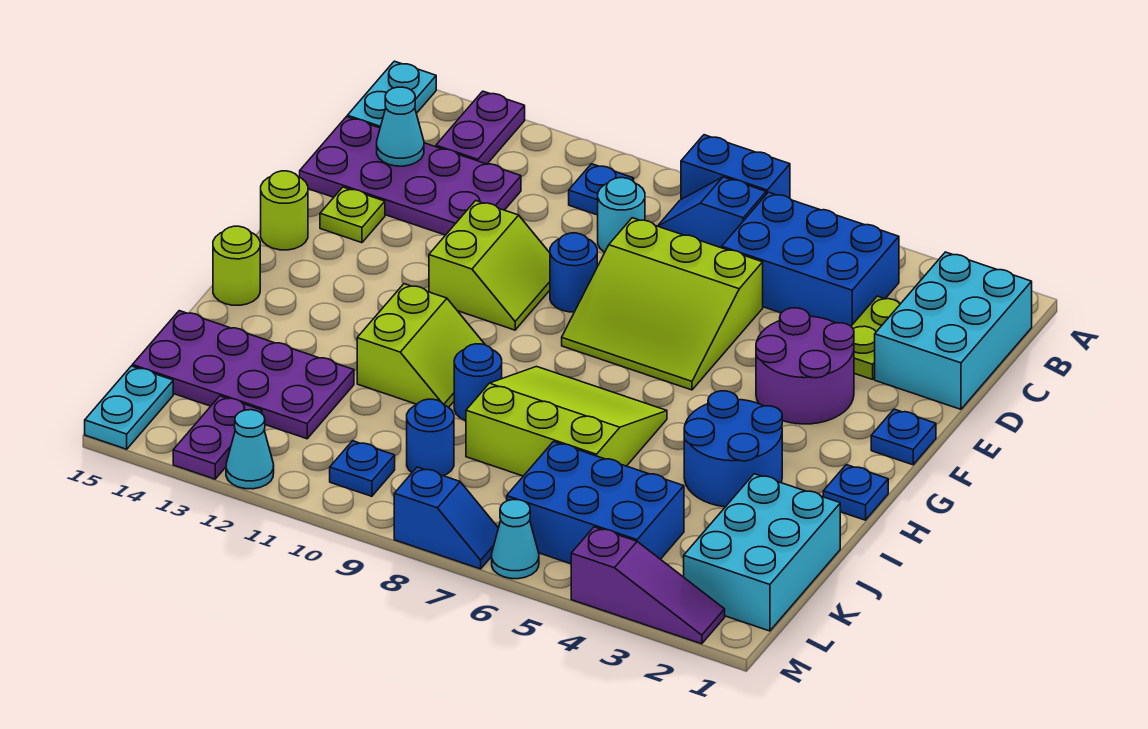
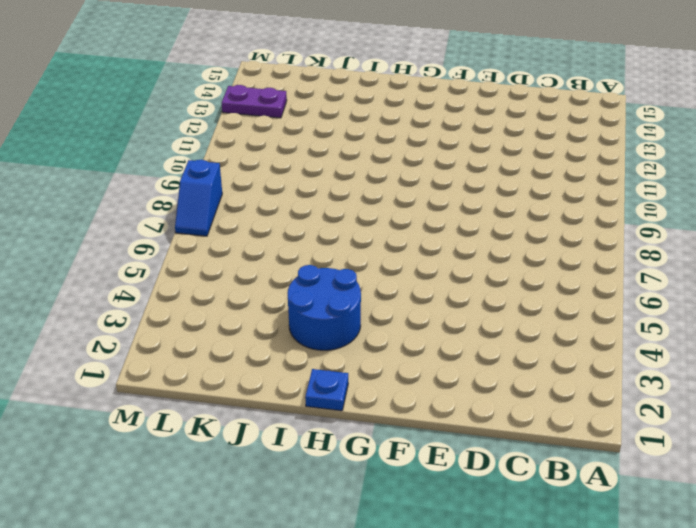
none -> blue 1x2 brick [681,135,790,199]
none -> purple 1x2 plate [436,91,525,164]
none -> cyan 1x2 plate [347,61,436,128]
none -> cyan 2x3 brick [875,252,1032,409]

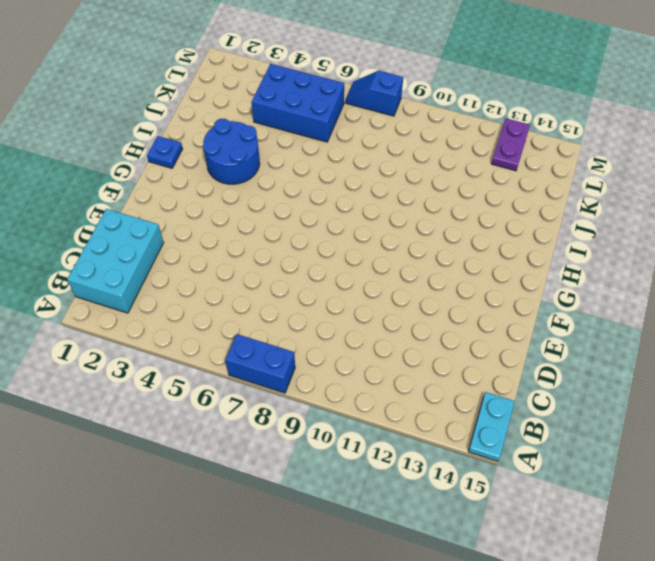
none -> purple 1x2 plate [436,91,525,164]
none -> blue 2x3 brick [722,192,899,326]
none -> blue 1x2 slope [658,177,766,248]
none -> blue 1x1 plate [569,164,634,215]

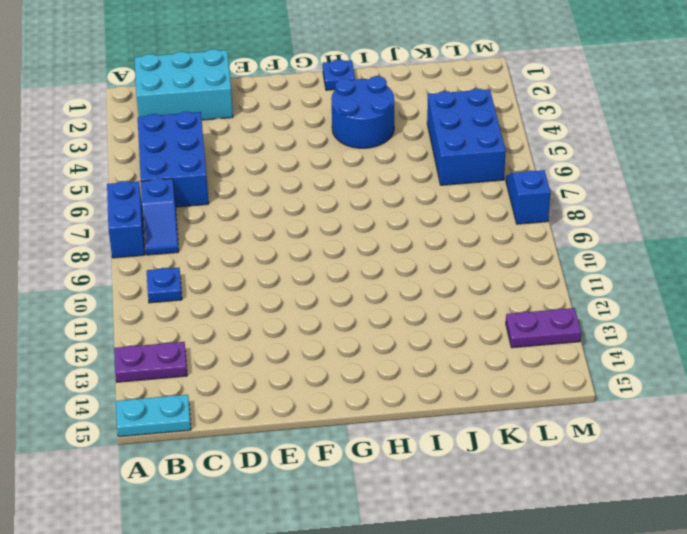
none -> lime 1x2 plate [851,296,900,379]
none -> cyan 1x1 round brick [598,178,645,252]
none -> purple 2x4 plate [300,117,521,235]
none -> lime 3x3 slope [562,218,763,390]

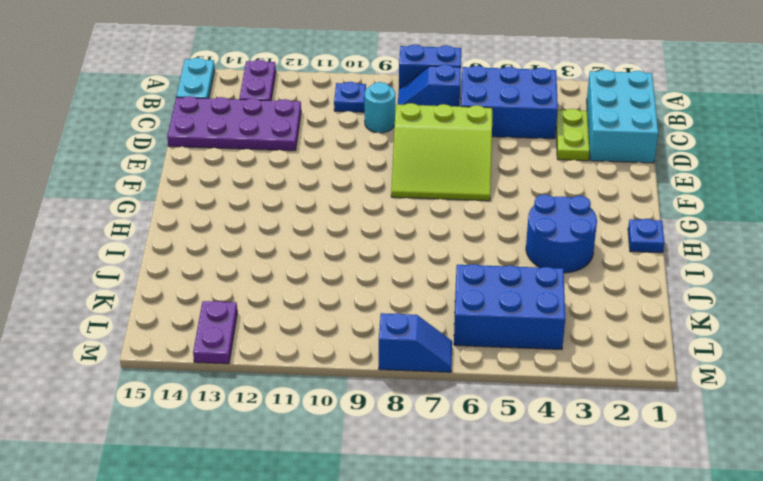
none -> purple 2x2 round brick [756,308,854,424]
none -> blue 1x1 round brick [550,233,597,312]
none -> lime 2x2 slope [429,201,550,330]
none -> lime 1x1 plate [320,187,385,243]

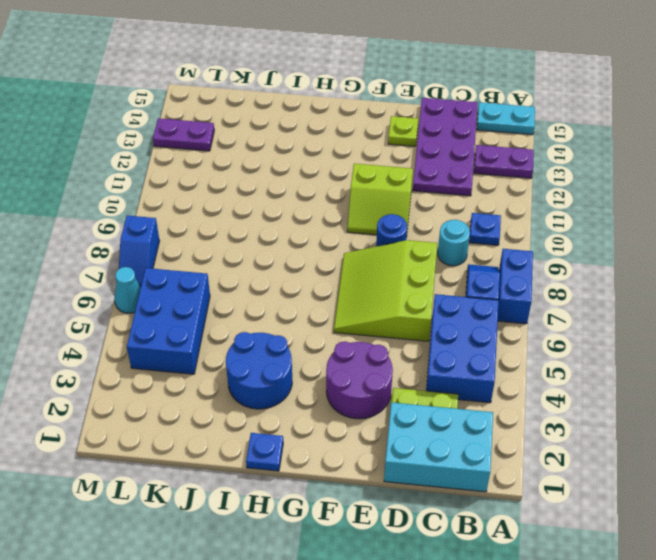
none -> blue 1x1 plate [871,409,936,465]
none -> lime 1x1 round brick [261,171,308,250]
none -> lime 3x3 slope [466,367,667,476]
none -> lime 2x2 slope [357,284,485,407]

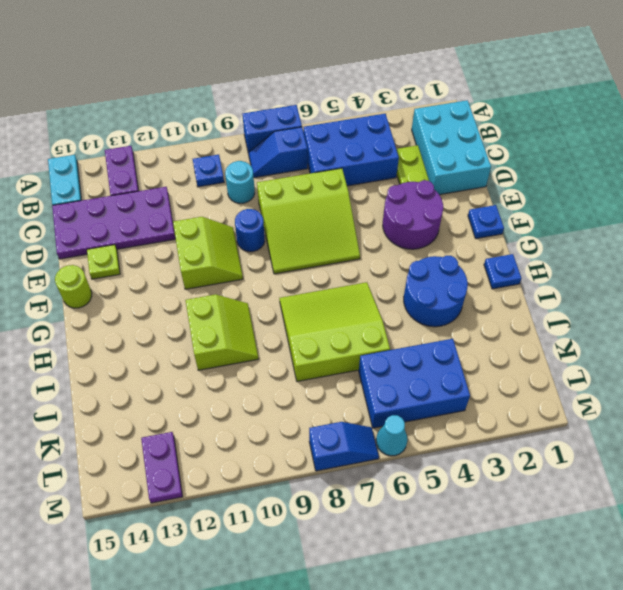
none -> lime 1x1 round brick [213,226,260,305]
none -> blue 1x1 round brick [454,344,502,421]
none -> cyan 2x3 brick [684,474,840,631]
none -> purple 2x4 plate [132,311,354,439]

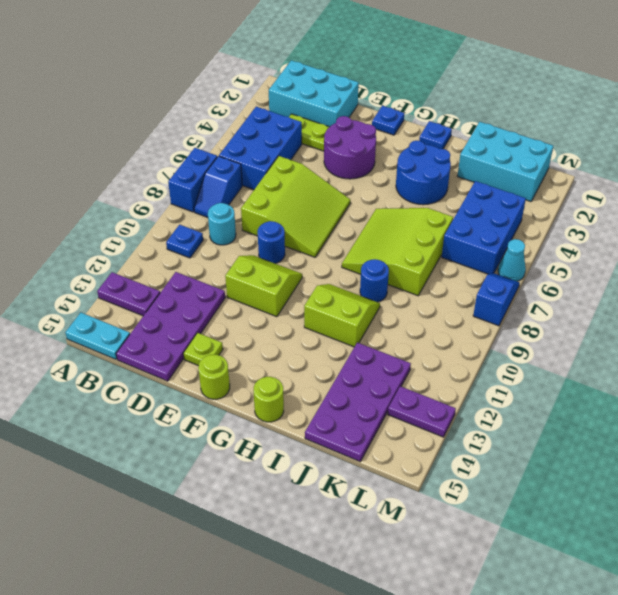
none -> blue 1x1 round brick [407,399,454,476]
none -> blue 1x1 plate [330,441,395,496]
none -> cyan 1x2 plate [85,366,173,449]
none -> purple 1x3 slope [571,527,725,644]

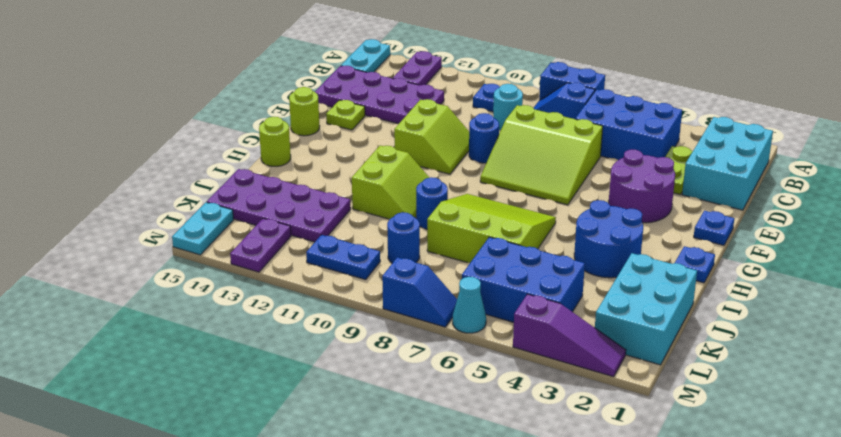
blue 1x2 plate [306,235,380,280] -> blue 1x1 plate [330,441,395,496]
none -> cyan 1x1 cone [226,410,274,489]
none -> cyan 1x1 cone [377,87,424,166]

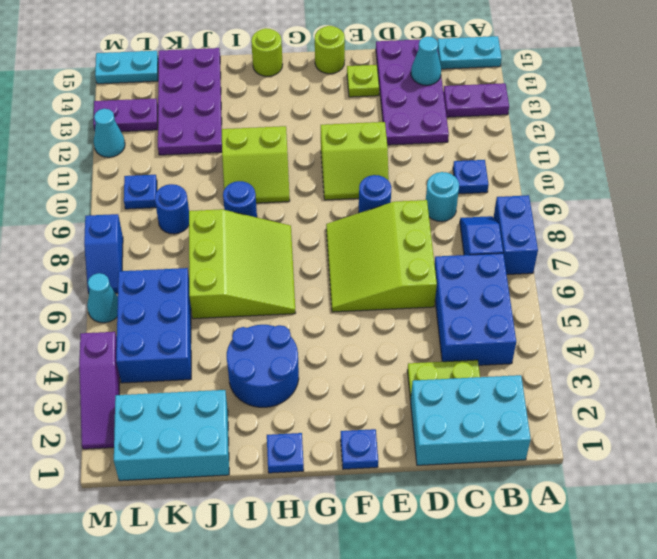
none -> purple 2x2 round brick [756,308,854,424]

